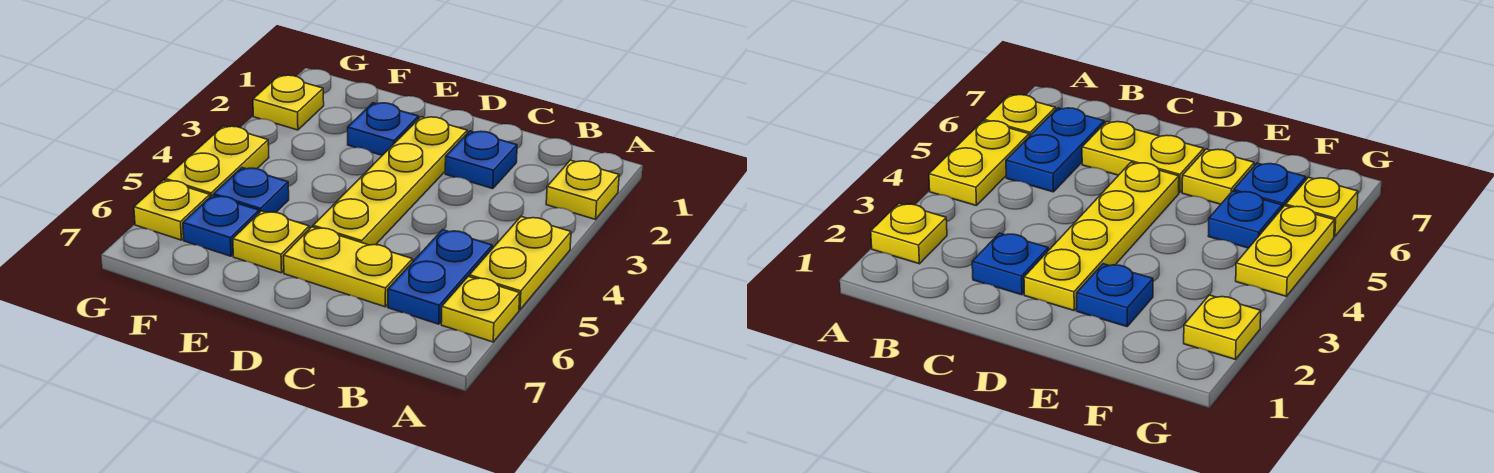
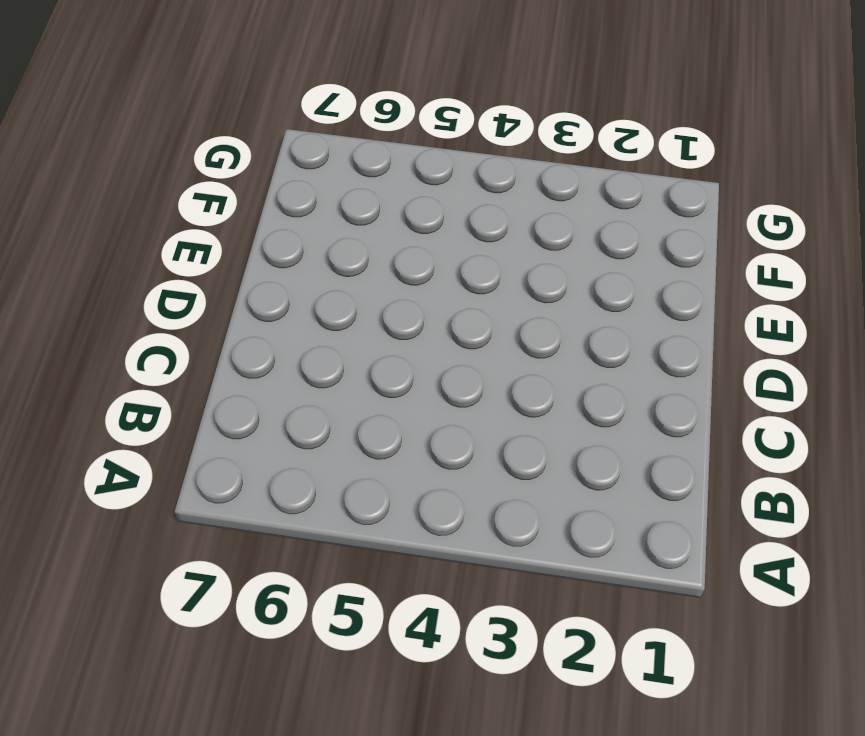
none -> yellow 1x1 plate [546,160,619,219]
none -> yellow 1x2 plate [469,216,571,310]
none -> yellow 1x1 plate [441,276,520,342]

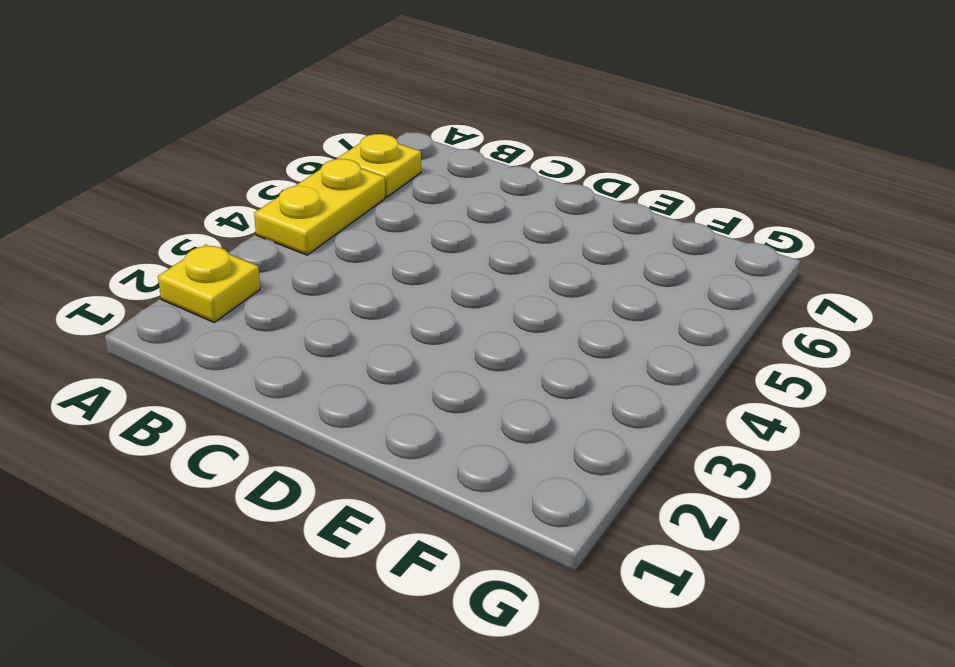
none -> blue 1x2 plate [388,230,492,324]
none -> blue 1x1 plate [445,131,517,189]
none -> yellow 1x2 plate [284,227,413,307]

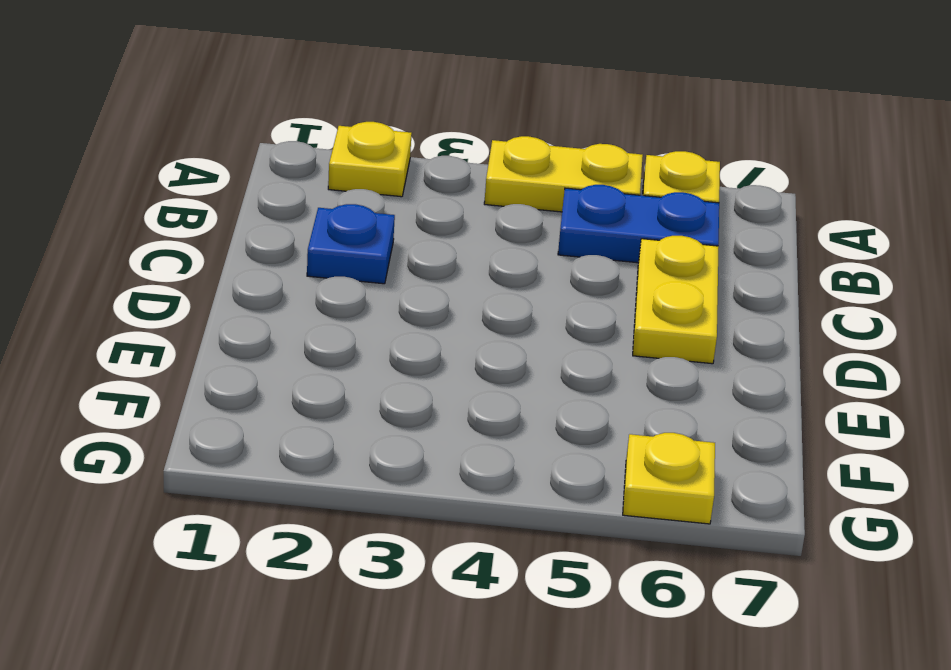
none -> yellow 1x4 plate [313,117,467,245]
none -> blue 1x1 plate [348,103,419,155]
none -> yellow 1x1 plate [233,211,309,273]

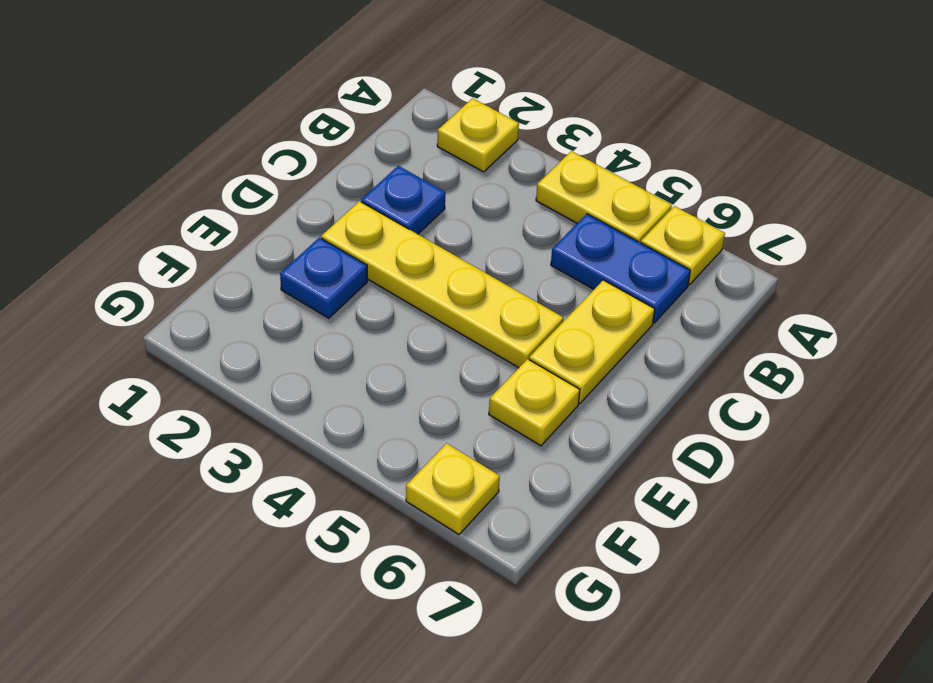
none -> blue 1x1 plate [214,168,289,213]
none -> blue 1x1 plate [183,195,259,256]
none -> yellow 1x1 plate [253,75,324,130]

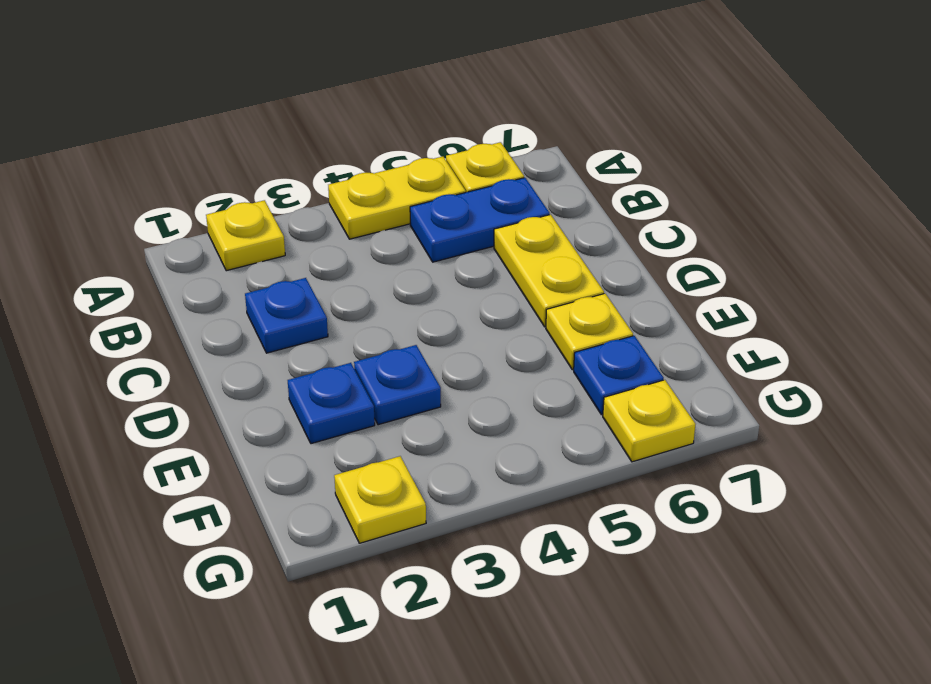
blue 1x1 plate [354,345,441,425] -> blue 1x1 plate moved to [214,168,289,213]
none -> yellow 1x4 plate [313,117,467,245]
none -> yellow 1x2 plate [165,126,269,197]

